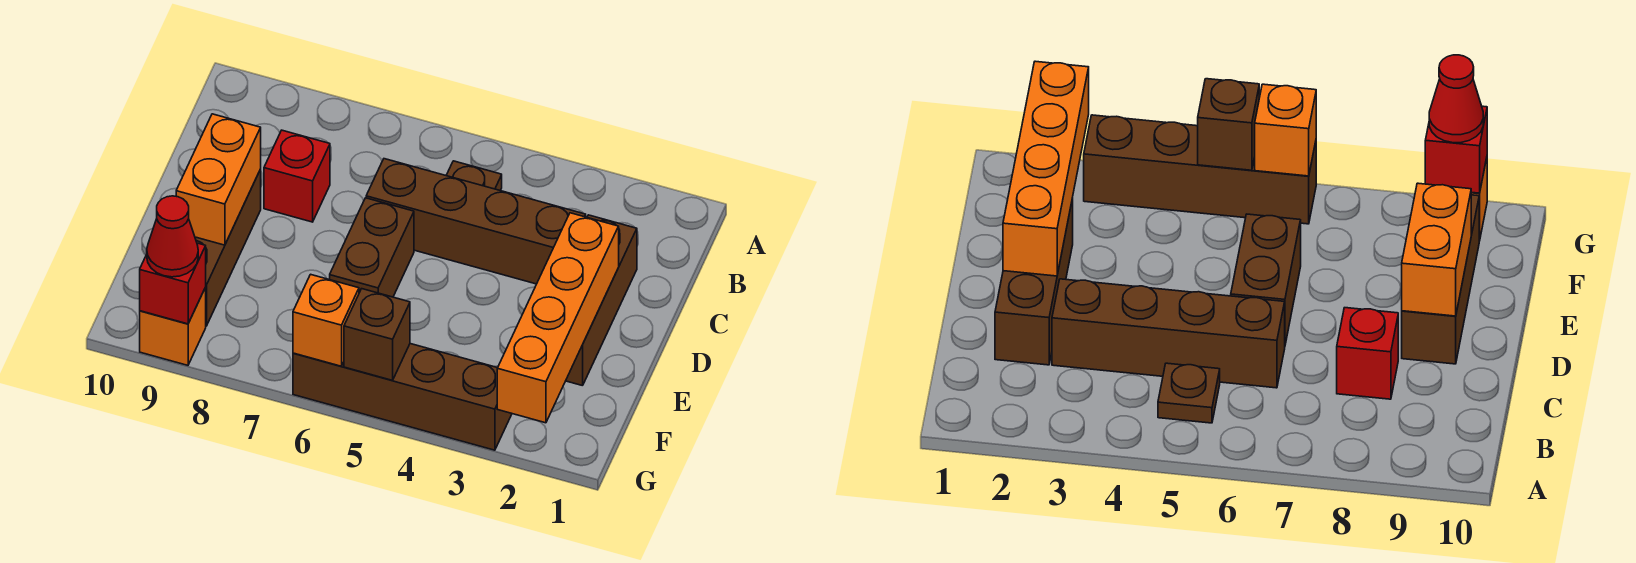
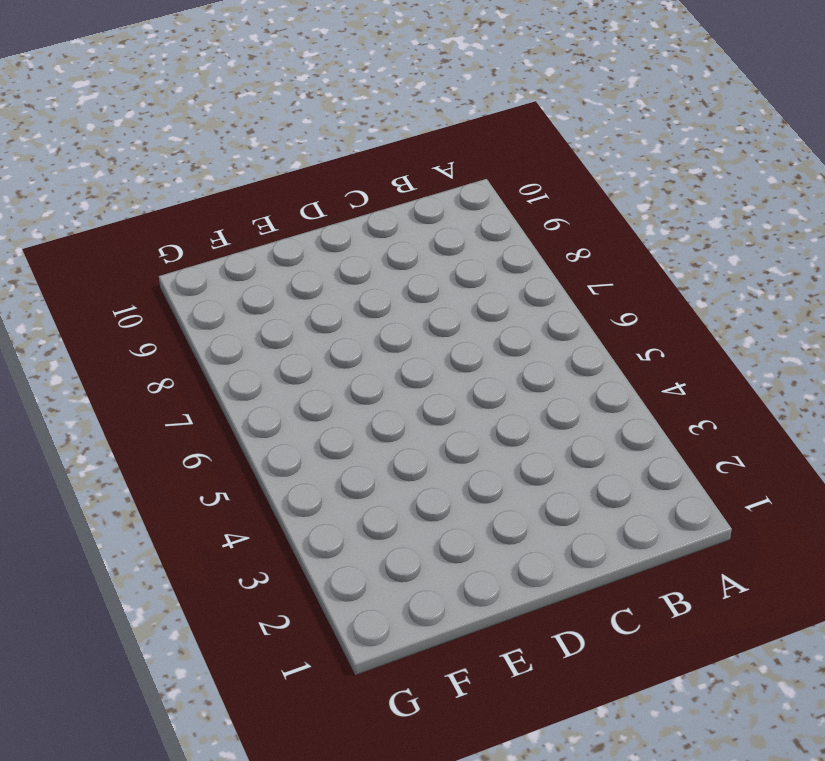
none -> brown 1x1 plate [446,161,502,191]
none -> brown 1x3 brick [566,215,637,386]
none -> brown 1x4 brick [366,159,586,284]

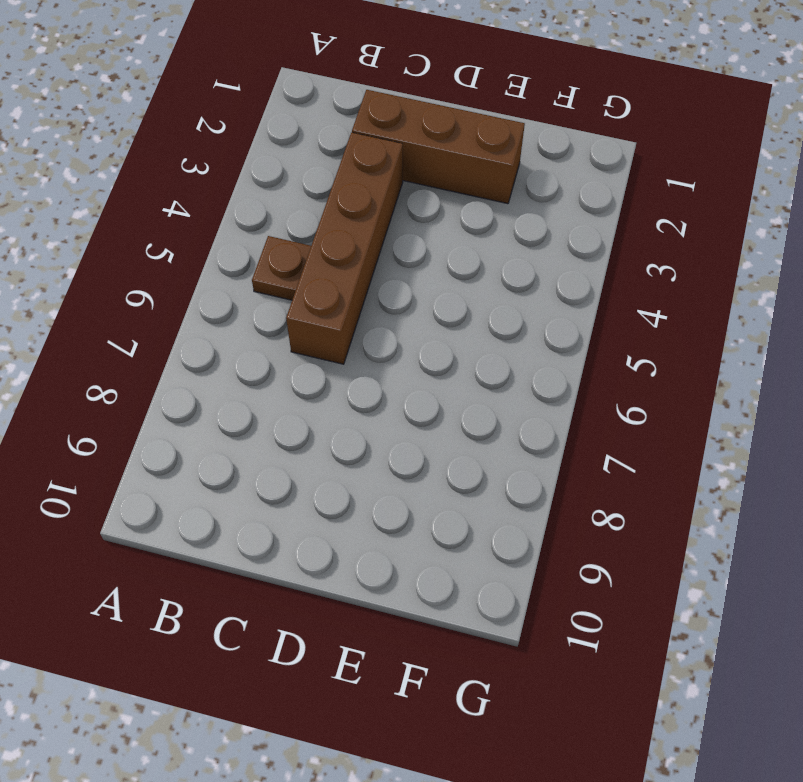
none -> red 1x1 brick [264,130,330,222]
none -> brown 1x2 brick [330,198,414,297]
none -> brown 1x3 brick [195,170,261,326]

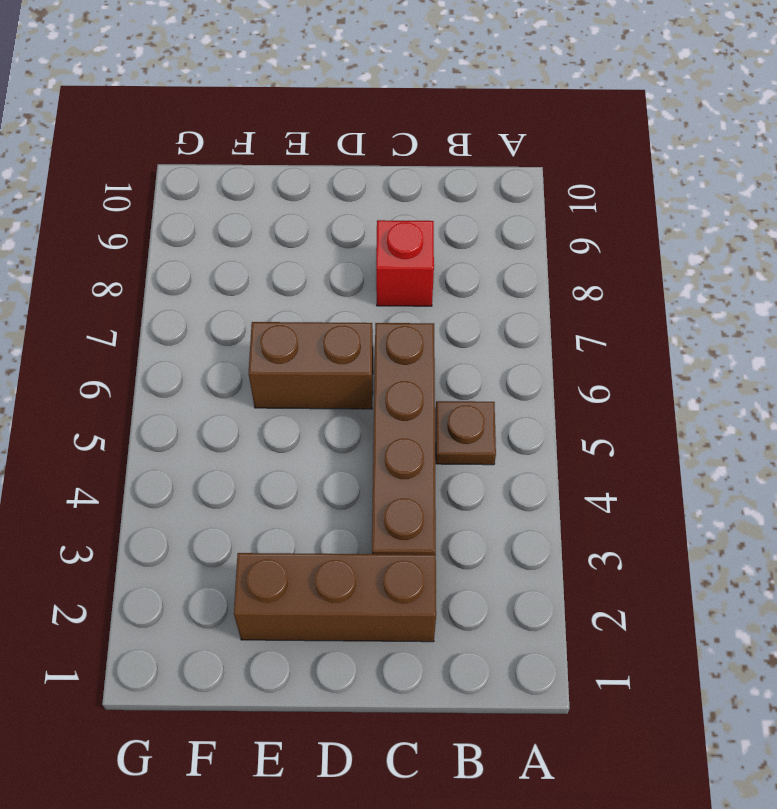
none -> brown 1x3 brick [195,170,261,326]
none -> brown 1x4 brick [293,344,512,450]
none -> orange 1x1 brick [140,288,206,365]

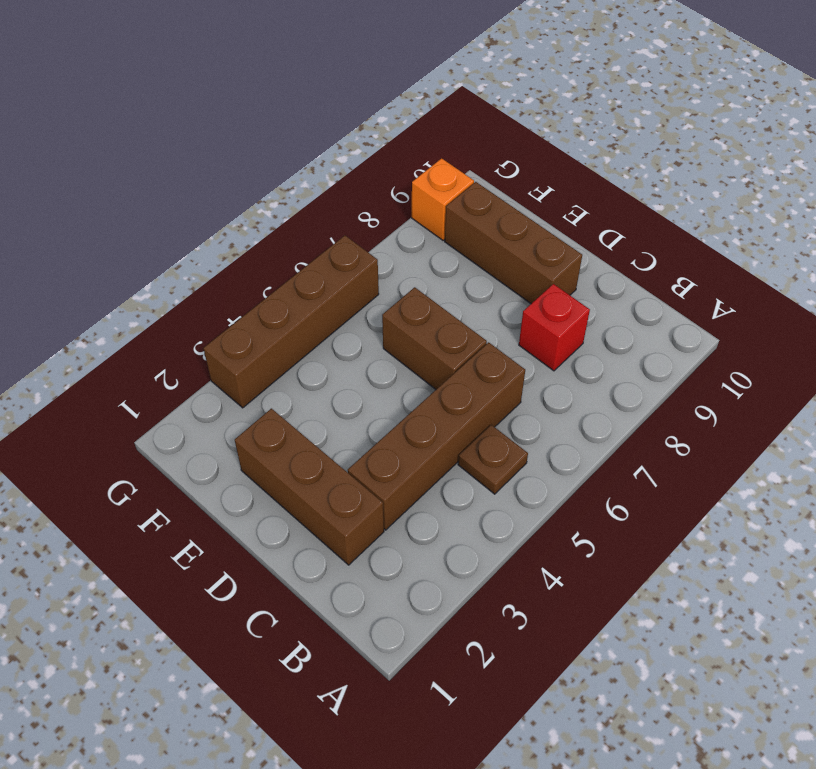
none -> orange 1x4 brick [497,213,619,423]
none -> orange 1x2 brick [176,114,261,245]
none -> brown 1x1 brick [344,289,410,380]

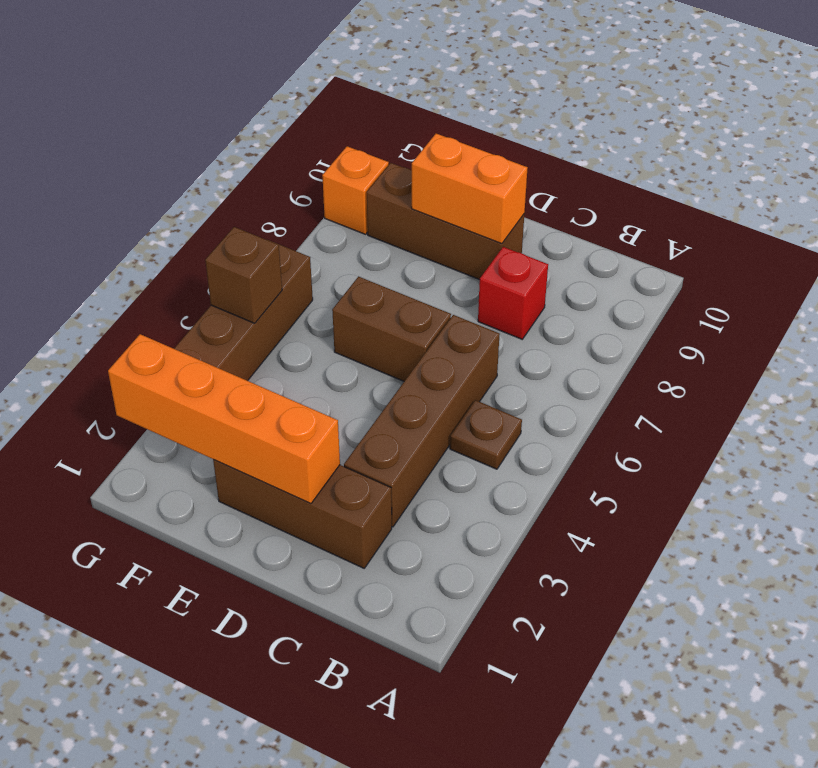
none -> orange 1x1 brick [293,274,359,366]
none -> red 1x1 brick [140,243,206,324]
none -> red 1x1 cone [147,196,198,277]

